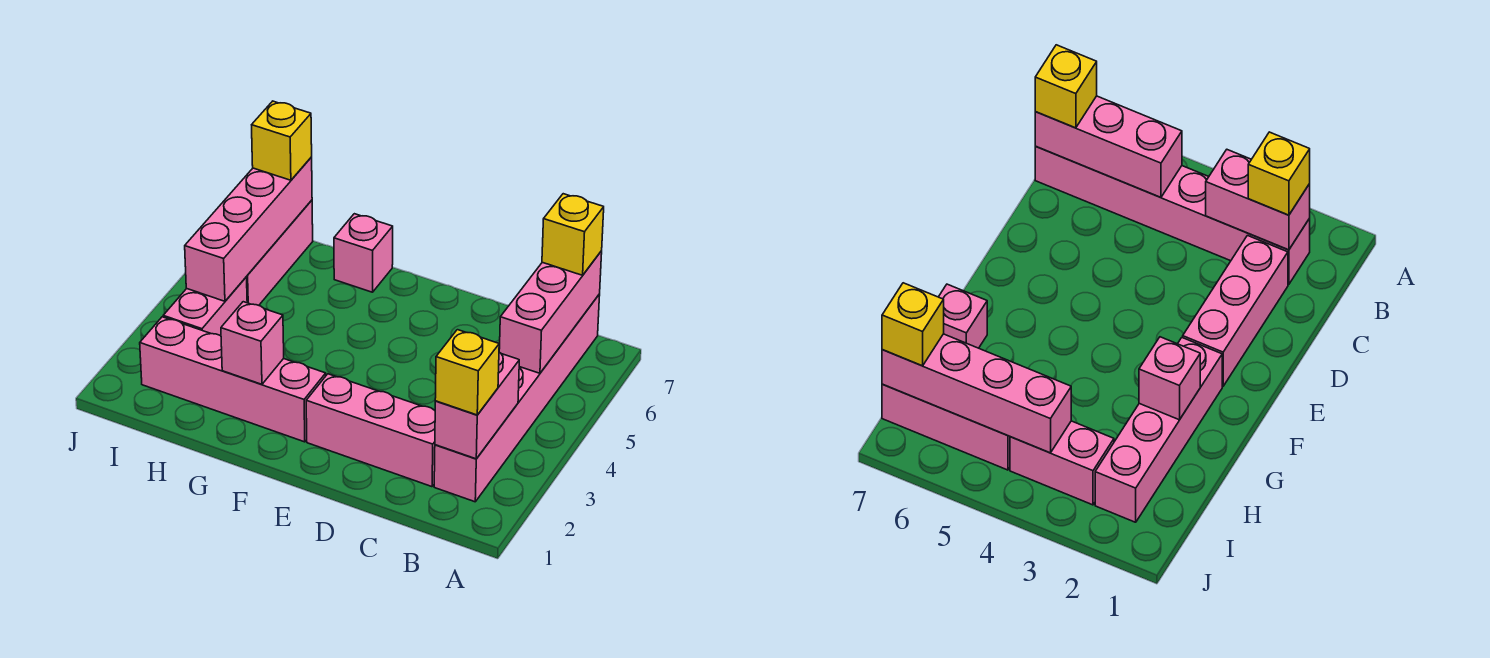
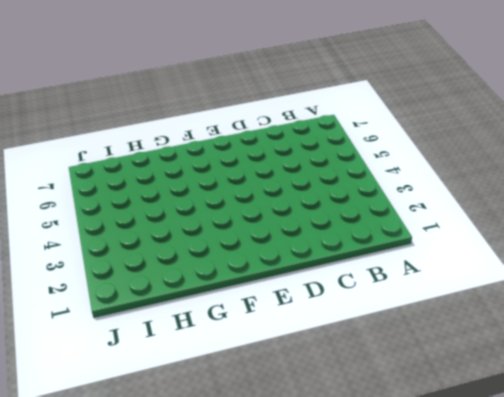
none -> pink 1x6 brick [434,294,600,502]
none -> pink 1x3 brick [306,374,435,487]
none -> pink 1x4 brick [140,317,326,442]

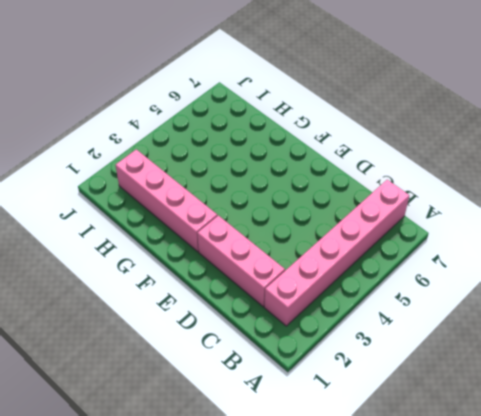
none -> pink 1x1 brick [334,214,393,292]
none -> pink 1x2 brick [163,277,247,336]
none -> pink 1x3 brick [246,200,313,305]

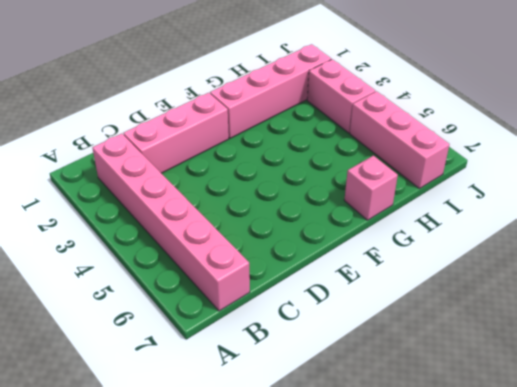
none -> pink 1x2 brick [435,352,519,459]
none -> pink 1x3 brick [499,251,602,373]
none -> pink 1x1 brick [221,302,284,384]

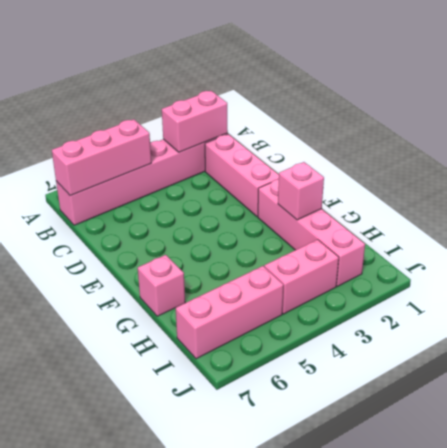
none -> pink 1x4 brick [185,157,312,301]
none -> yellow 1x1 brick [435,330,499,415]
none -> yellow 1x1 brick [542,194,604,275]

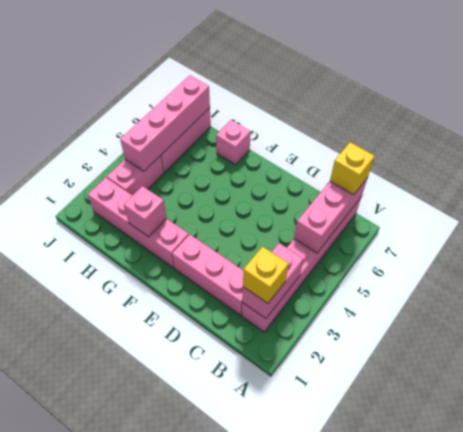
none -> yellow 1x1 brick [252,101,312,180]

